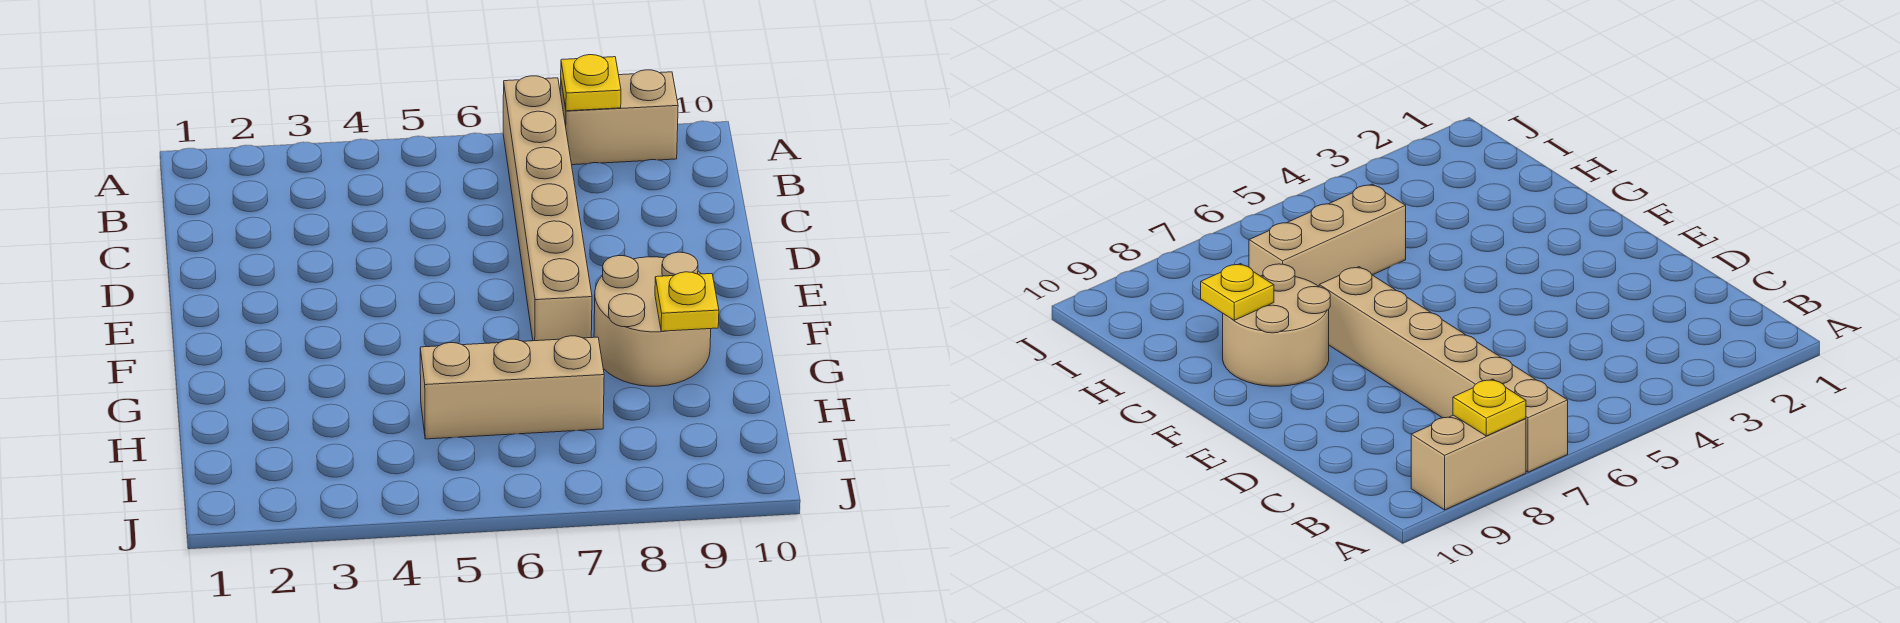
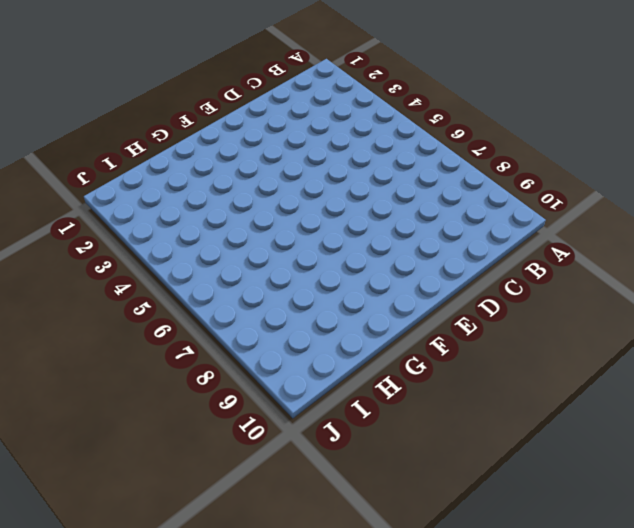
none -> tan 1x6 brick [503,76,592,341]
none -> tan 1x2 brick [561,70,678,165]

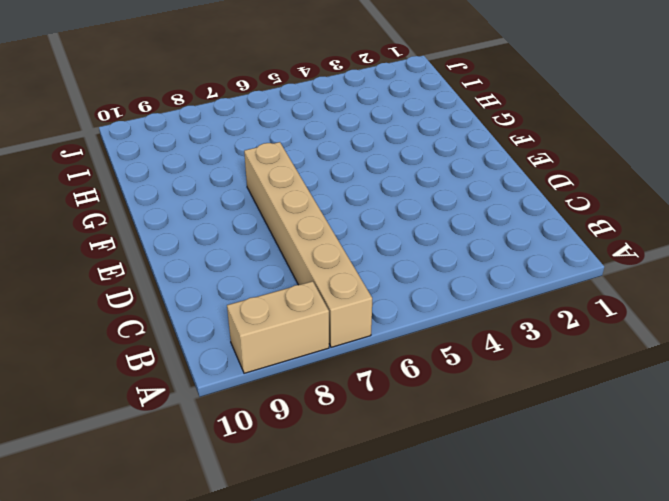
none -> tan 2x2 round brick [594,252,711,386]
none -> tan 1x3 brick [420,336,604,439]

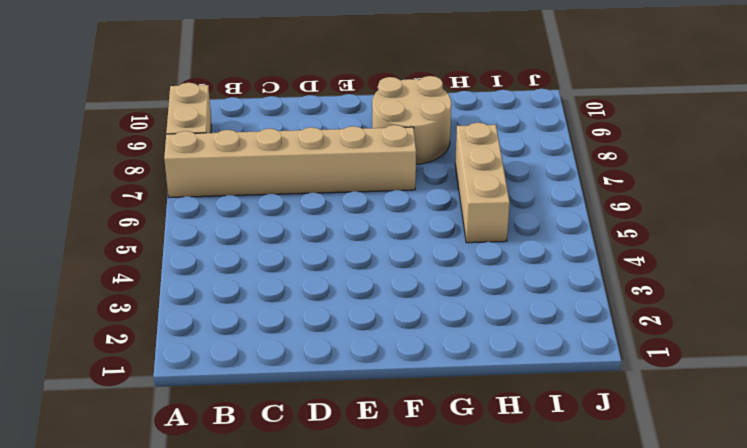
none -> yellow 1x1 plate [561,55,621,111]
none -> yellow 1x1 plate [655,272,719,331]

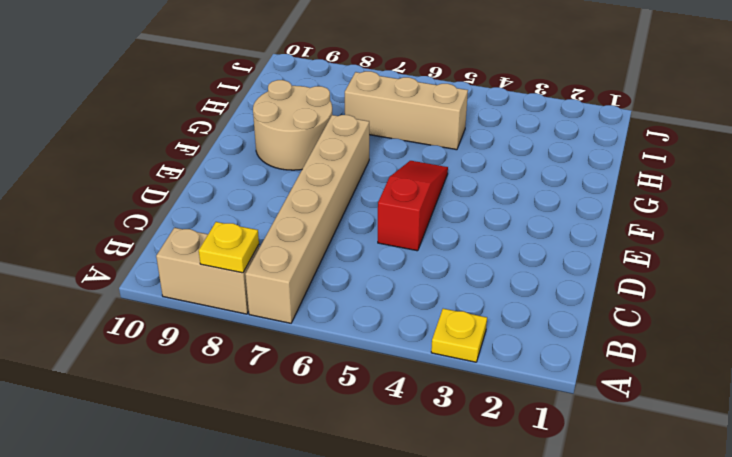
yellow 1x1 plate [431,309,487,362] -> yellow 1x1 plate moved to [655,272,719,331]
red 1x3 slope [378,161,448,251] -> none

